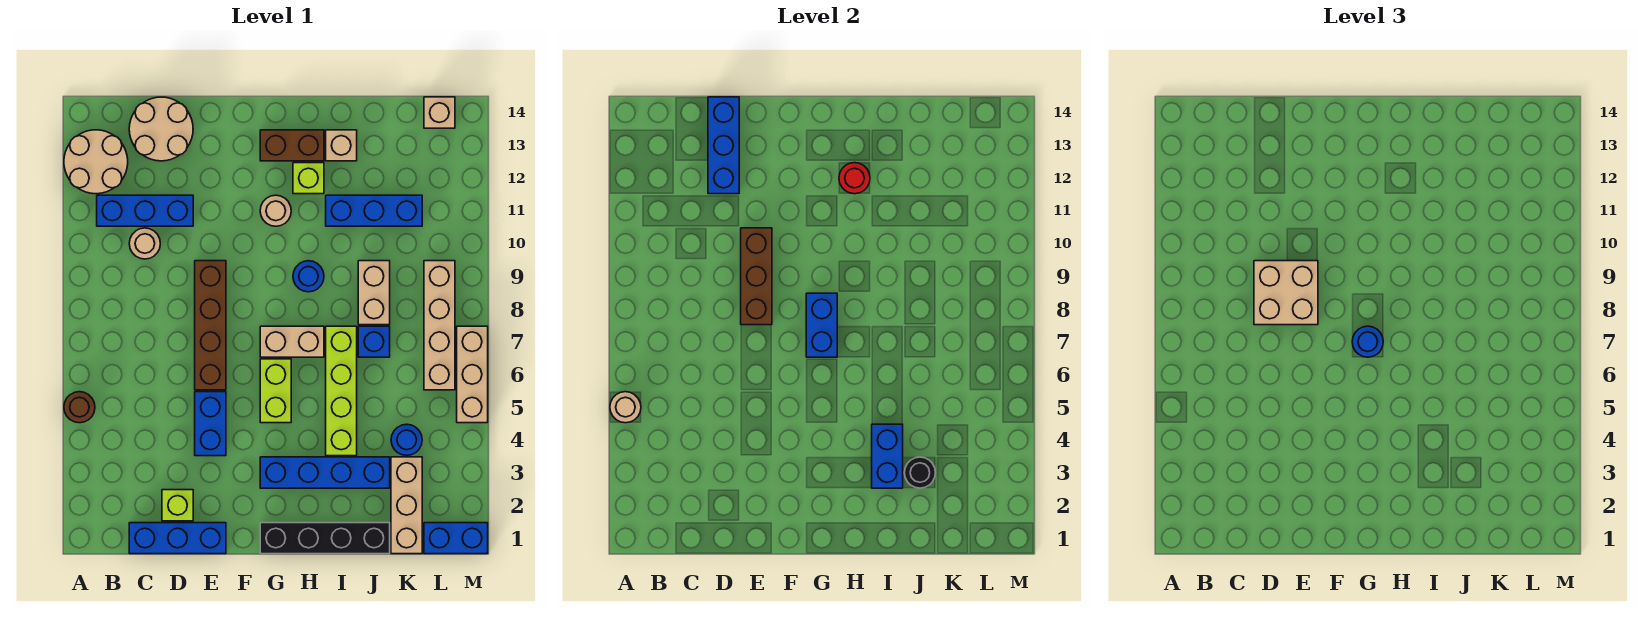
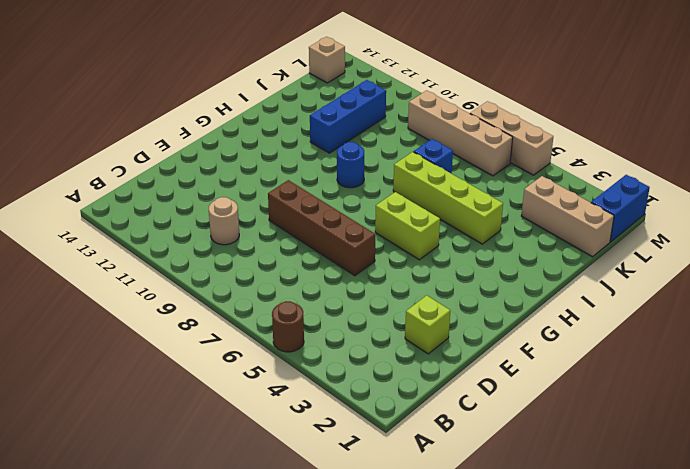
none -> tan 2x2 round brick [64,130,128,194]
none -> blue 1x3 brick [97,195,193,226]
none -> blue 1x3 brick [129,523,226,554]
none -> tan 2x2 round brick [129,97,193,161]

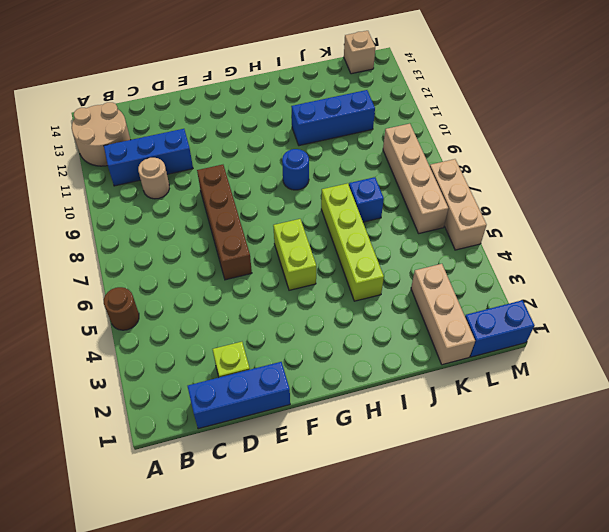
none -> tan 2x2 round brick [129,97,193,161]
none -> blue 1x2 brick [195,392,226,456]
none -> black 1x4 brick [260,523,390,554]
none -> blue 1x4 brick [260,457,390,488]

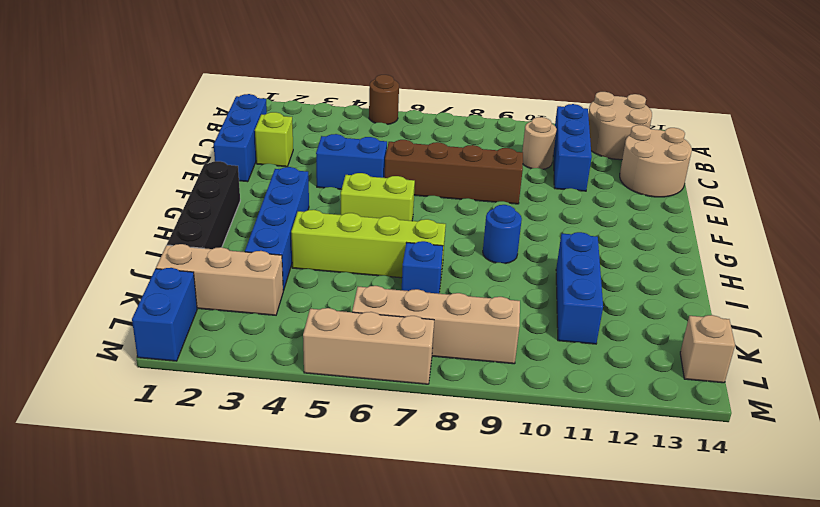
none -> tan 1x2 brick [260,326,324,357]
none -> tan 1x1 round brick [260,195,291,226]
none -> brown 1x2 brick [260,130,324,161]
none -> lime 1x1 brick [293,163,324,194]

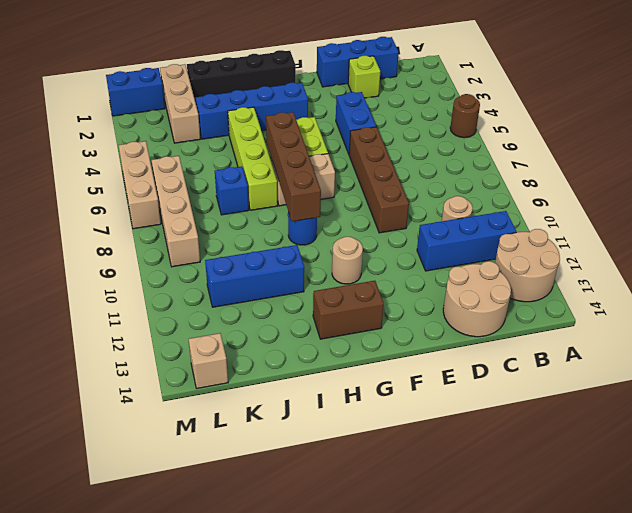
brown 1x4 brick [266,112,321,221] -> none
none -> lime 1x1 brick [293,163,324,194]
none -> tan 1x1 brick [326,130,357,161]
none -> tan 1x2 brick [358,261,390,325]
none -> blue 1x1 round brick [391,424,422,455]

